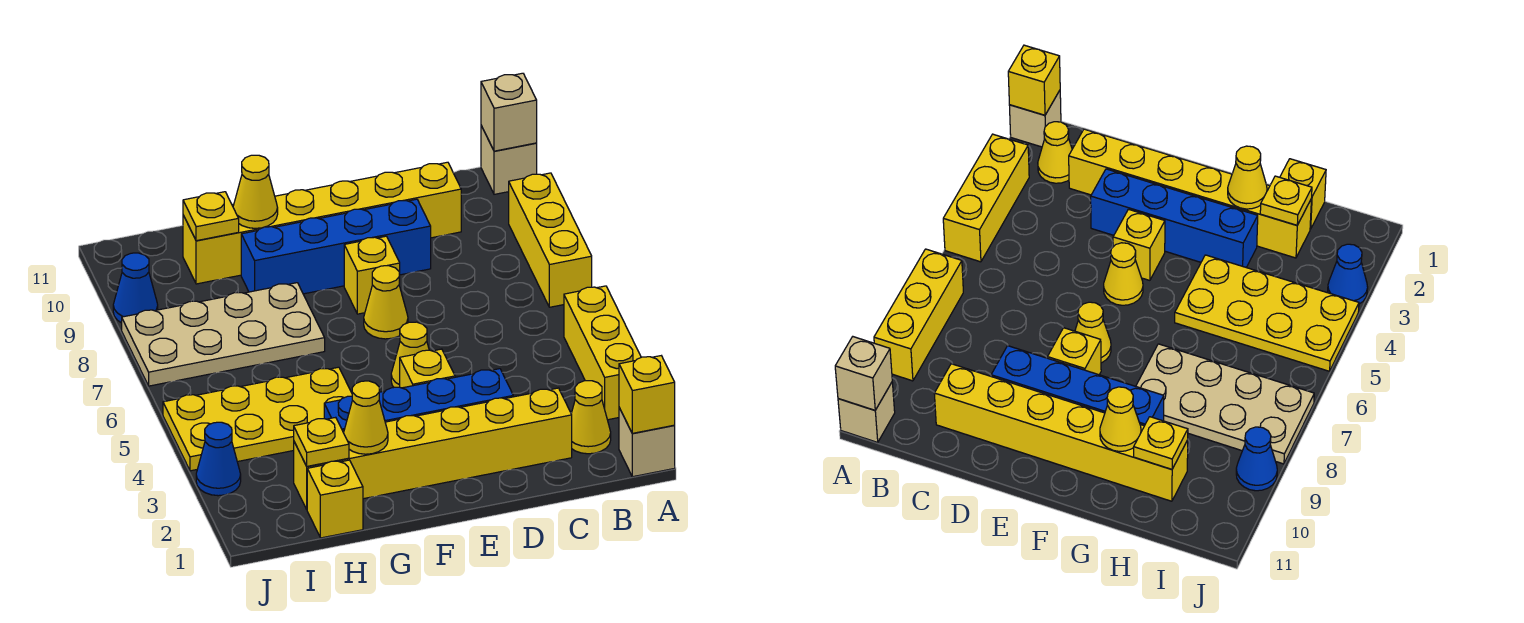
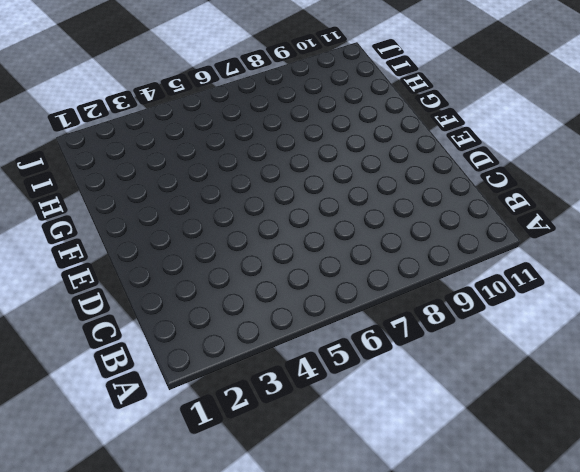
none -> tan 1x1 brick [619,408,675,477]
none -> yellow 1x3 brick [564,286,641,420]
none -> yellow 1x3 brick [509,173,592,307]

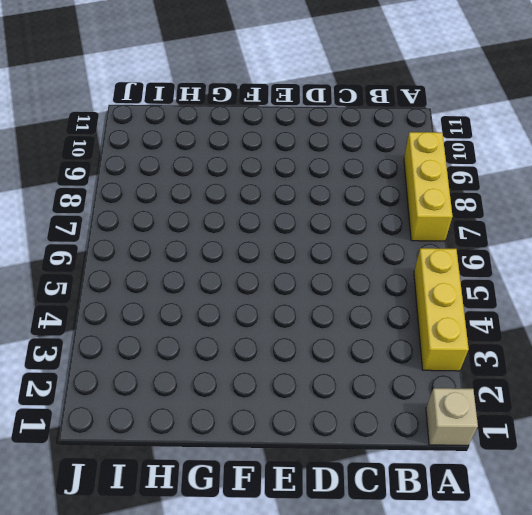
none -> tan 1x1 brick [481,126,537,194]
none -> yellow 1x1 cone [571,381,611,454]
none -> yellow 1x6 brick [294,388,572,509]

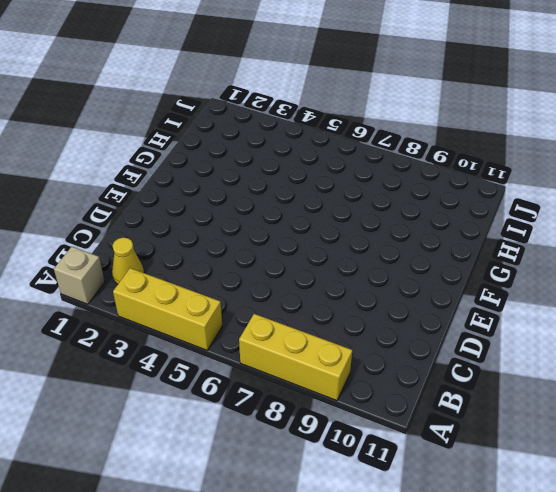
none -> tan 1x1 brick [481,126,537,194]
none -> yellow 1x6 brick [294,388,572,509]
none -> yellow 1x6 brick [183,162,461,284]

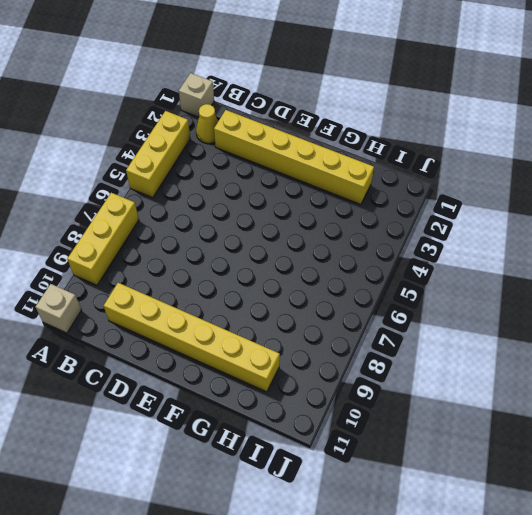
none -> blue 1x4 brick [324,369,513,430]
none -> blue 1x4 brick [241,199,431,294]
none -> yellow 1x1 brick [400,349,455,388]

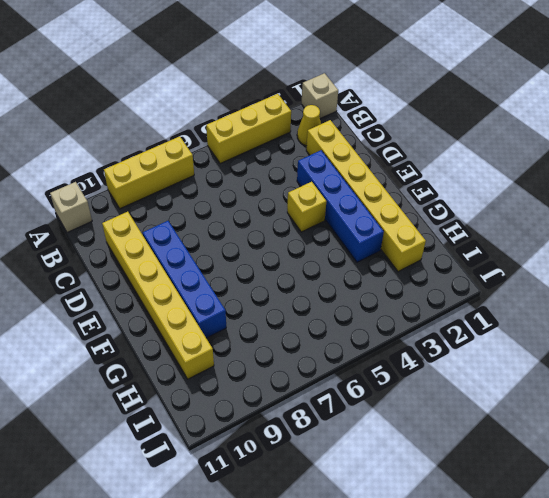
none -> yellow 1x1 cone [391,322,429,387]
none -> yellow 1x1 cone [364,266,408,339]
none -> yellow 1x1 brick [344,236,400,314]

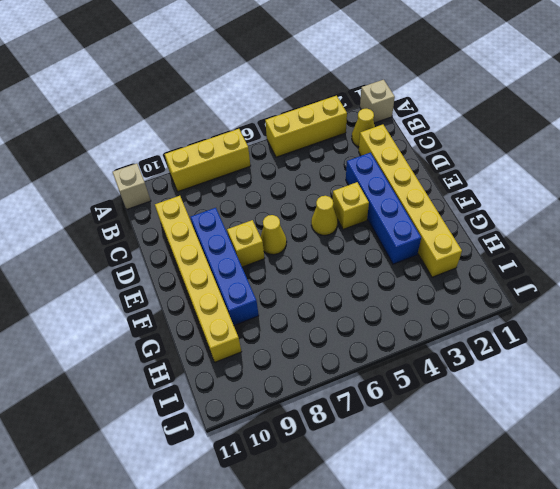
none -> yellow 2x4 plate [163,367,352,471]
none -> tan 2x4 plate [122,283,325,386]
none -> yellow 1x1 brick [307,460,363,538]

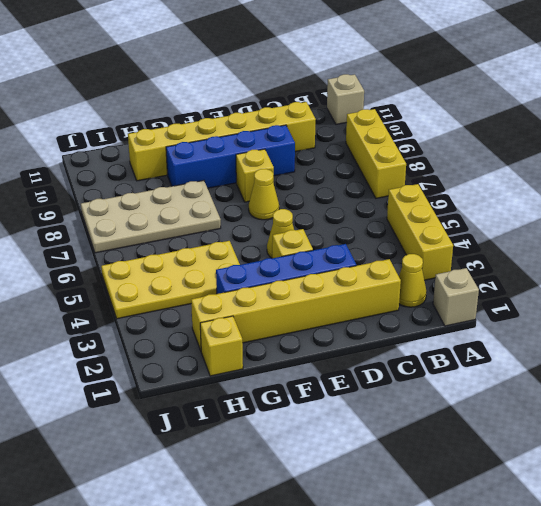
none -> blue 1x1 cone [196,422,241,496]
none -> blue 1x1 cone [113,253,158,323]
none -> yellow 1x1 brick [619,356,675,433]

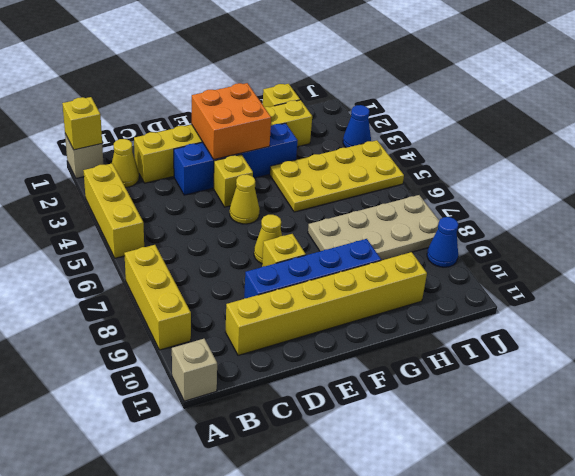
orange 2x2 brick [192,83,271,160] -> none
none -> tan 1x1 brick [481,73,537,151]
none -> yellow 1x1 cone [344,381,388,454]
none -> yellow 1x1 cone [233,155,278,228]

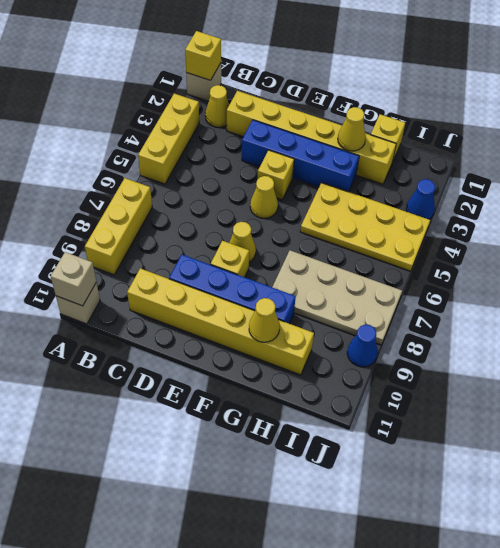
none -> yellow 1x1 plate [294,417,349,466]
none -> yellow 1x1 plate [183,192,239,241]

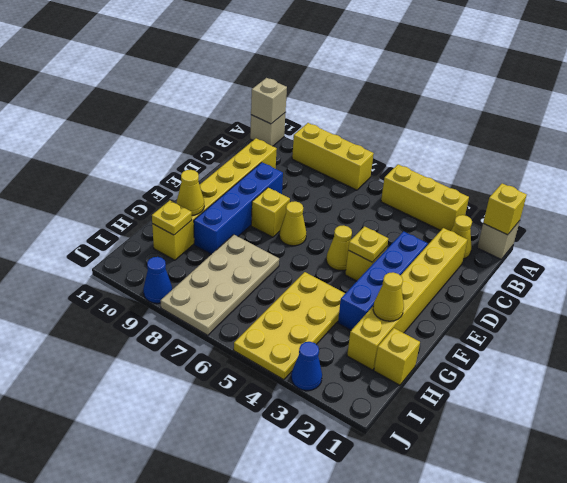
yellow 1x1 plate [348,226,388,262] -> yellow 1x1 plate moved to [294,417,349,466]

